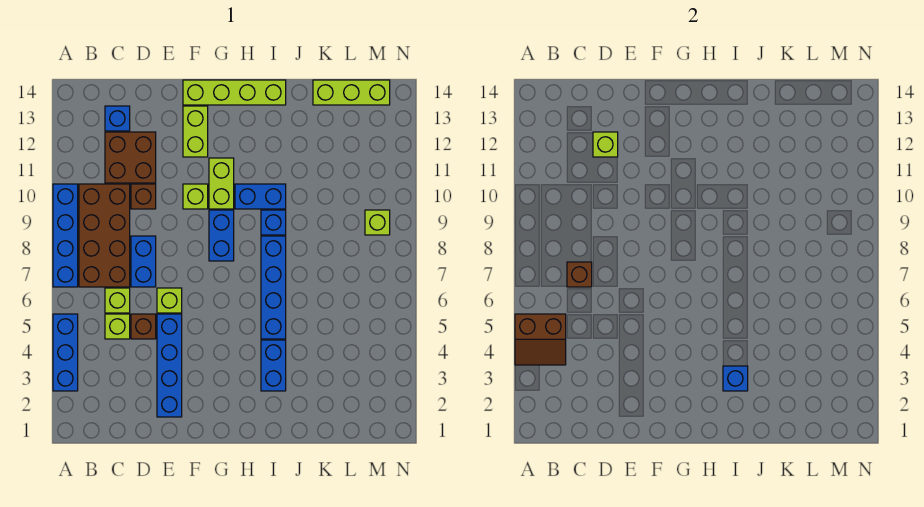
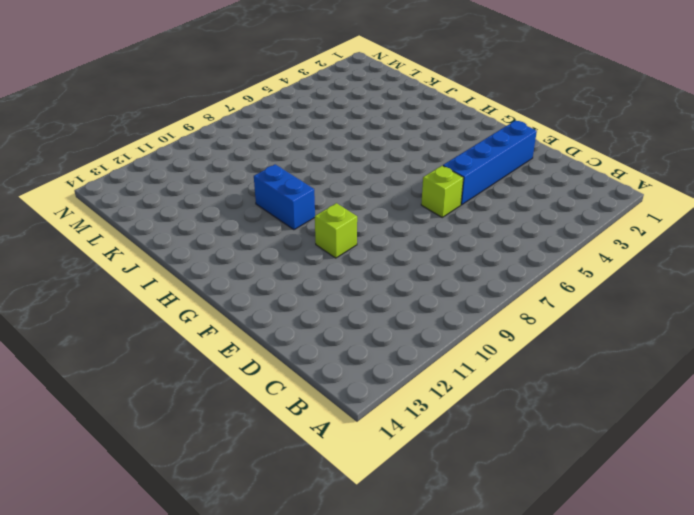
none -> blue 1x3 brick [53,314,78,391]
none -> blue 1x4 brick [53,184,78,287]
none -> brown 2x4 brick [79,184,130,287]

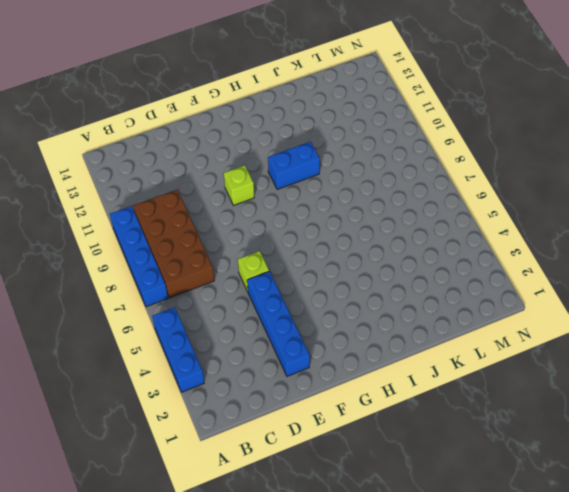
none -> lime 1x1 brick [105,314,130,339]
none -> lime 1x1 brick [105,288,130,313]
none -> brown 2x2 brick [105,132,156,183]

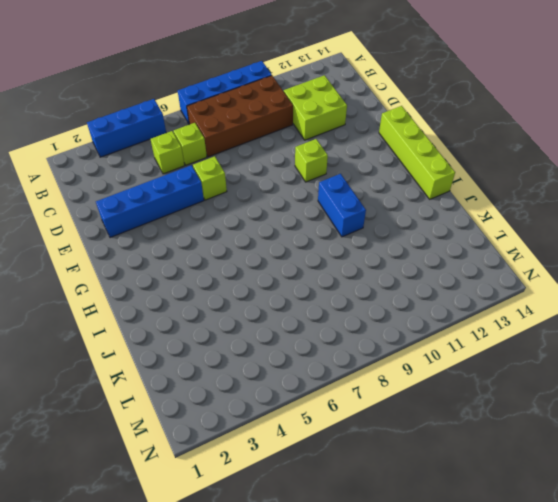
lime 2x2 brick [284,75,347,140] -> brown 2x2 brick [105,132,156,183]
none -> blue 1x1 brick [105,106,130,131]
none -> brown 1x1 brick [131,314,156,339]
none -> blue 1x2 brick [131,236,156,287]

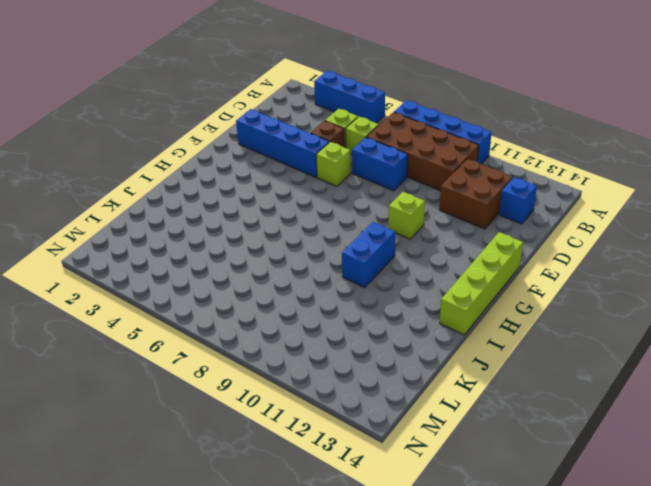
none -> brown 1x1 brick [131,184,156,209]
none -> lime 1x2 brick [183,106,208,157]
none -> blue 1x2 brick [209,210,234,261]

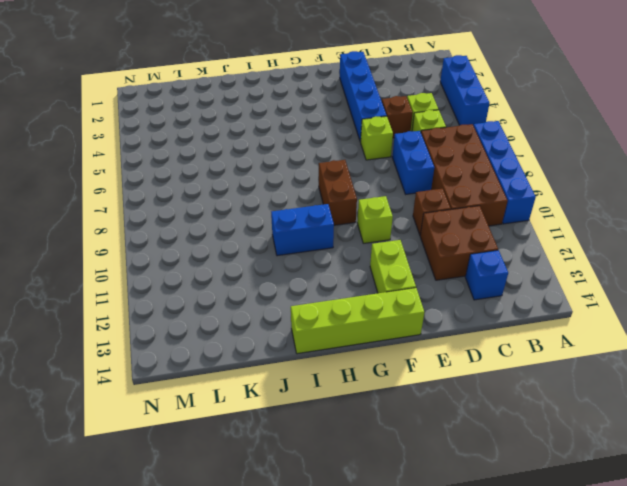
brown 1x2 brick [319,160,357,225] -> blue 1x2 brick [209,210,234,261]
none -> lime 1x2 brick [209,158,234,209]
none -> blue 1x2 brick [261,340,286,391]
none -> blue 1x4 brick [261,236,286,339]

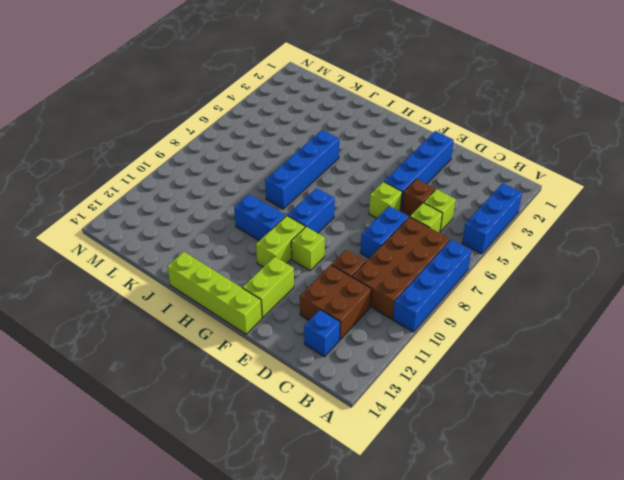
none -> blue 1x2 brick [261,340,286,391]
none -> blue 1x1 brick [261,210,286,235]
none -> lime 1x3 brick [313,80,390,105]

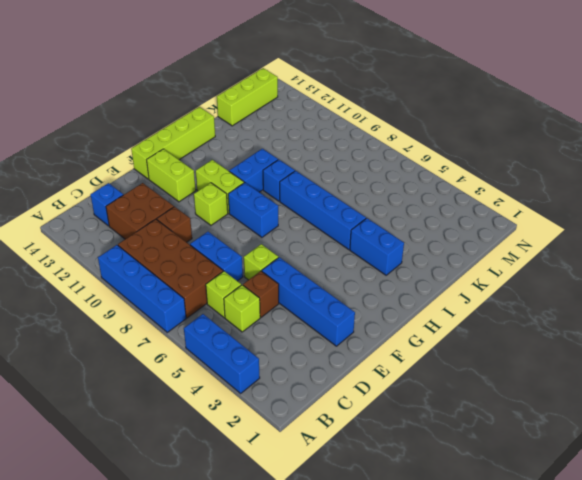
none -> lime 1x1 brick [365,210,390,235]
none -> brown 2x2 slope [515,314,566,365]
none -> brown 1x1 brick [567,262,592,287]

